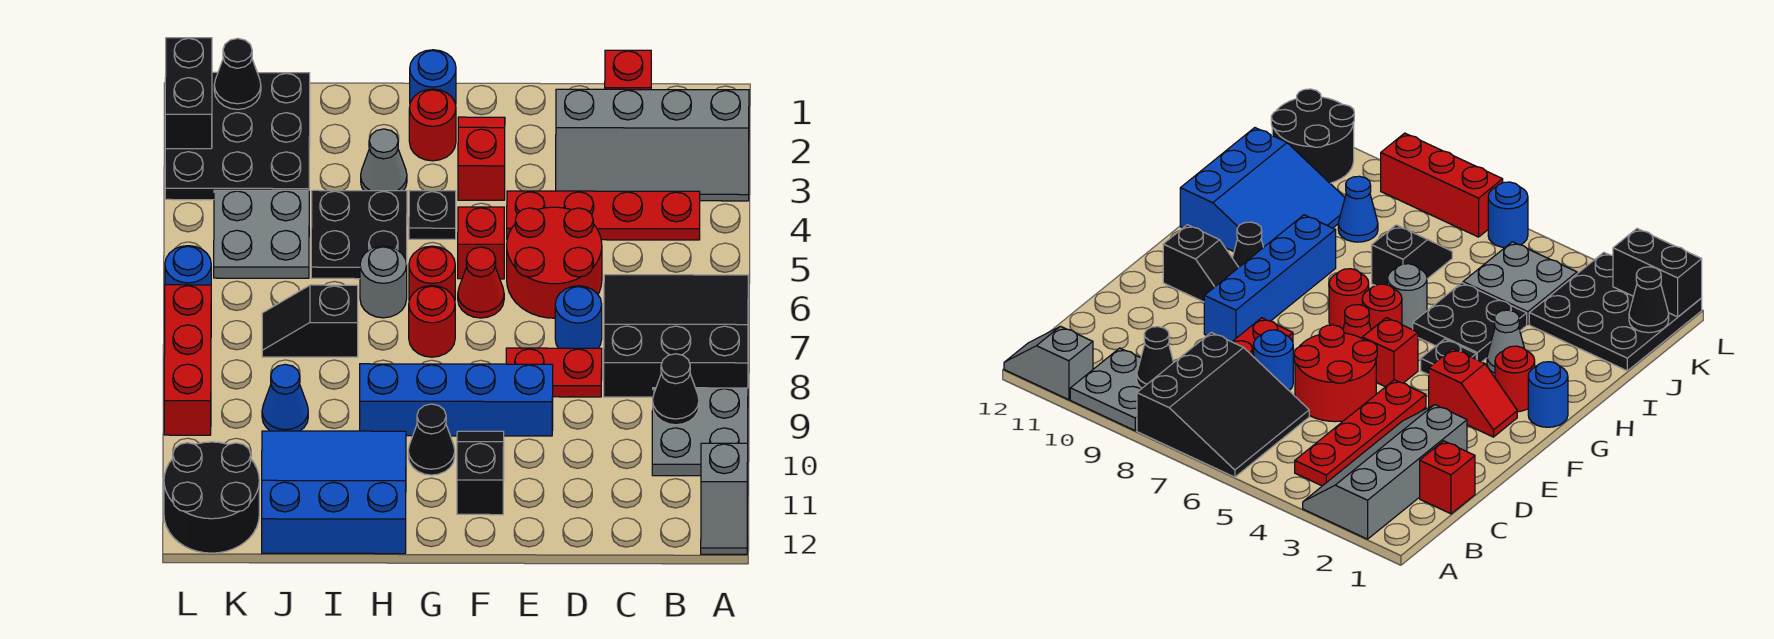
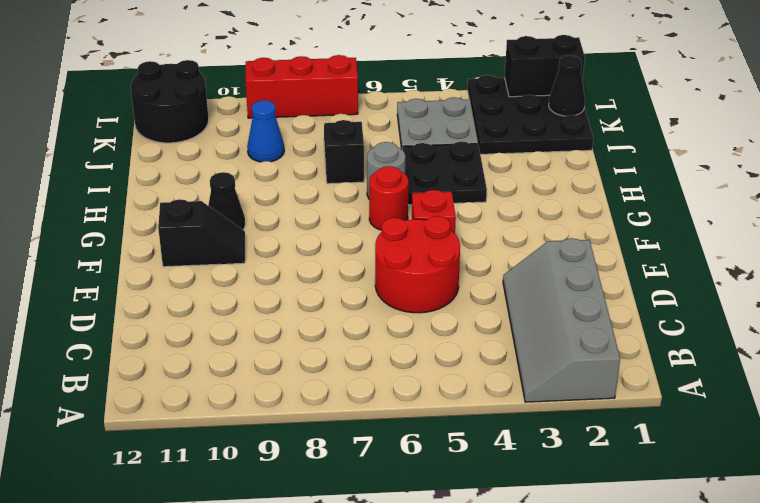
none -> black 3x3 slope [604,275,748,397]
none -> grey 2x2 plate [652,388,748,476]
none -> grey 1x2 slope [701,443,748,554]
none -> red 1x4 plate [507,191,700,240]

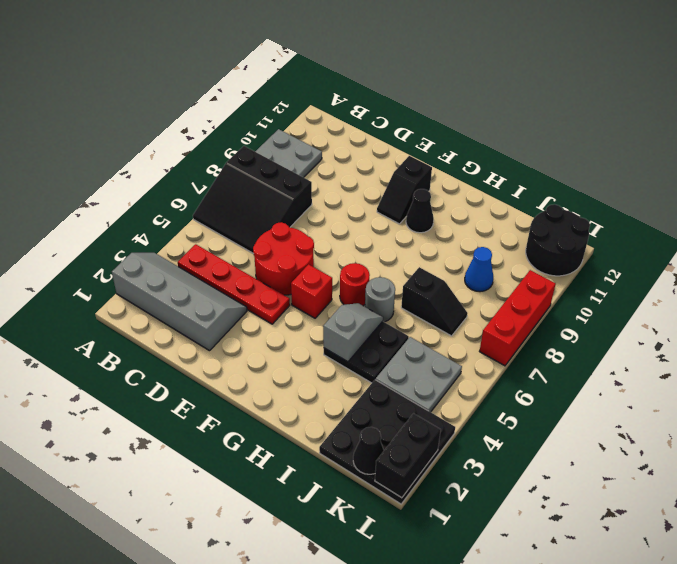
grey 1x2 slope [323,303,383,362] -> grey 1x2 slope moved to [701,443,748,554]
none -> red 1x1 brick [605,50,651,90]
none -> blue 1x1 round brick [555,286,602,348]
none -> red 1x2 plate [506,348,602,397]
none -> blue 1x4 brick [360,364,553,436]

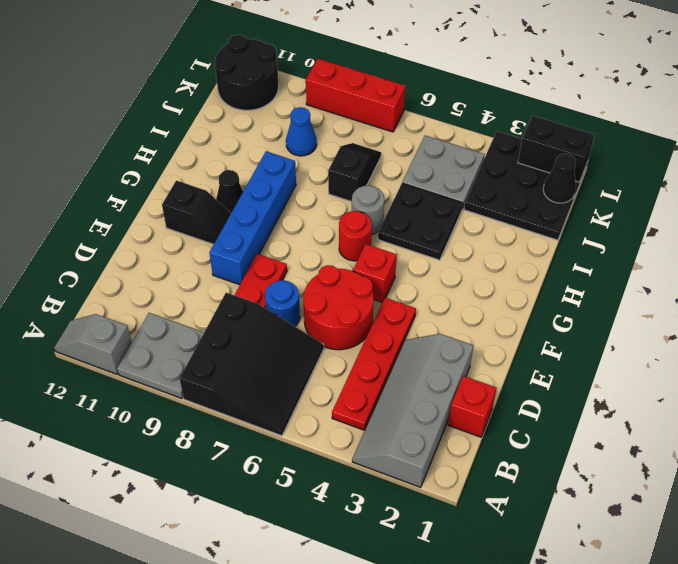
none -> red 1x2 slope [458,117,505,200]
none -> red 1x1 cone [458,247,504,318]
none -> blue 1x1 round brick [410,50,456,105]
none -> red 1x1 round brick [409,89,456,161]

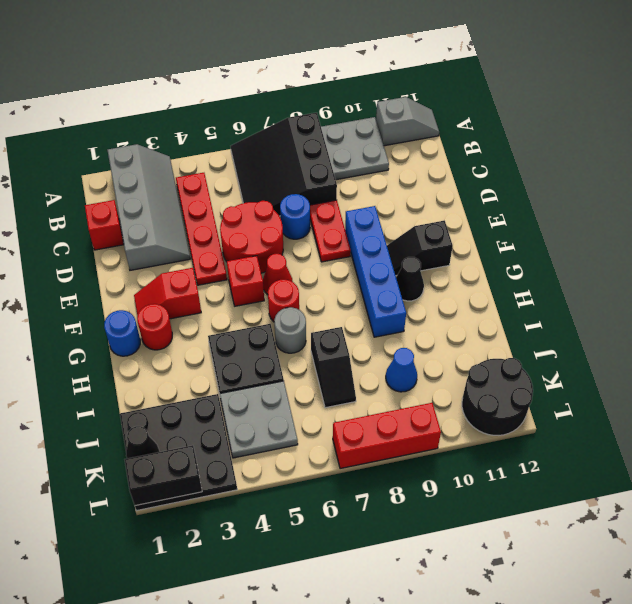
none -> black 1x1 plate [409,191,456,239]
none -> red 1x1 round brick [409,285,455,357]
none -> grey 1x1 cone [361,129,407,191]
none -> blue 3x3 slope [262,431,406,554]

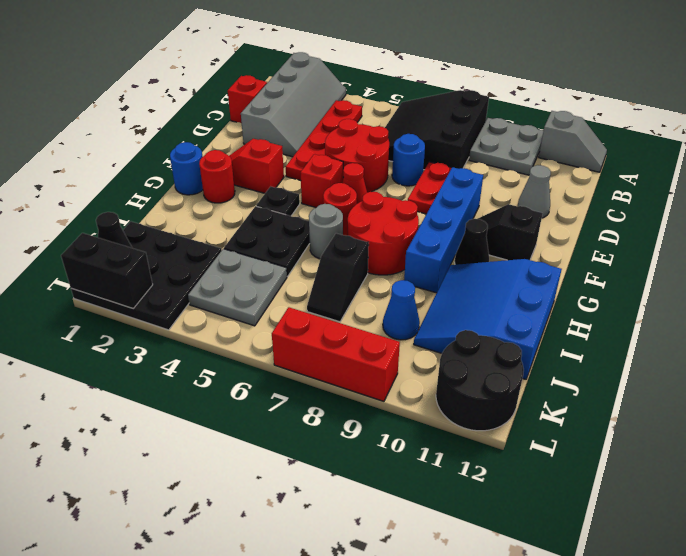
grey 1x1 cone [518,165,551,218] -> grey 1x1 cone moved to [361,129,407,191]
red 2x2 round brick [348,192,419,275] -> red 1x1 round brick [409,285,455,357]
none -> blue 1x1 round brick [165,246,211,285]
none -> black 1x1 cone [653,354,699,425]

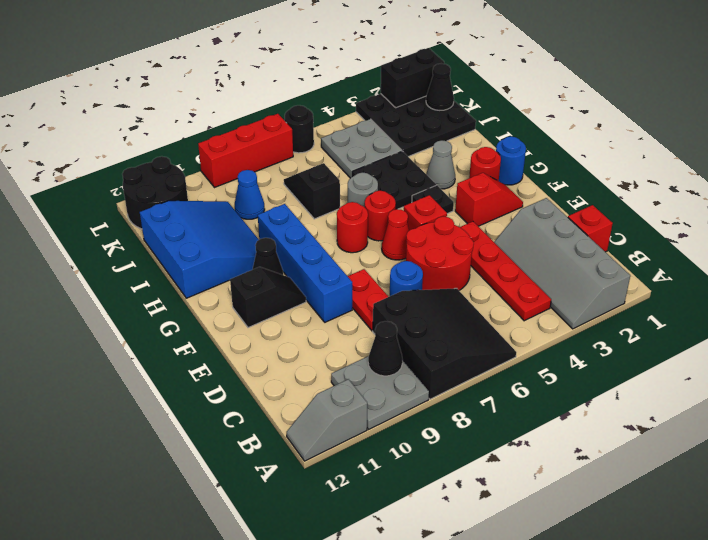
black 1x1 round brick [285,105,314,153] -> blue 1x1 round brick [165,246,211,285]

